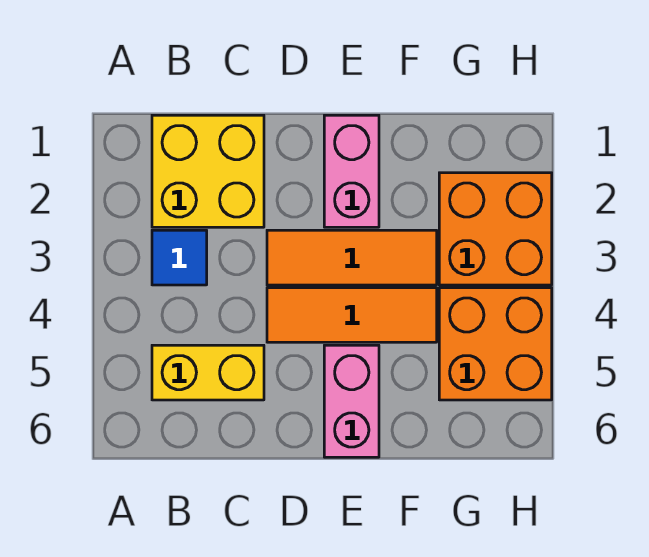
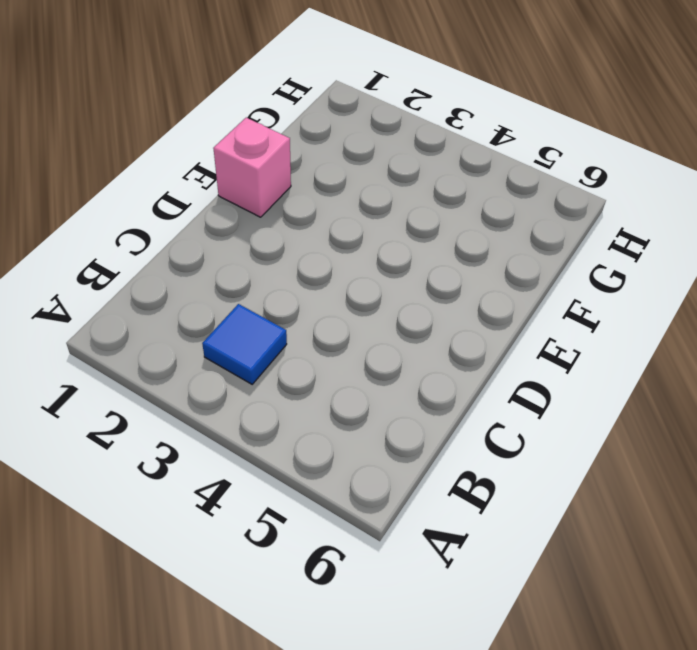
pink 1x1 brick [213,118,291,217] -> pink 1x2 brick [324,115,379,227]
none -> yellow 2x2 brick [152,115,264,227]
none -> yellow 1x2 brick [152,345,264,400]

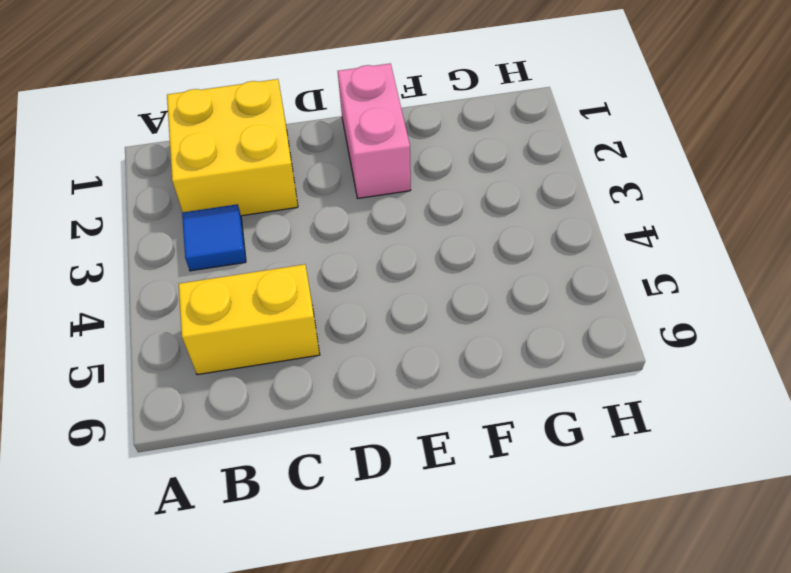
none -> orange 1x3 tile [267,230,437,285]
none -> orange 1x3 tile [267,288,437,342]

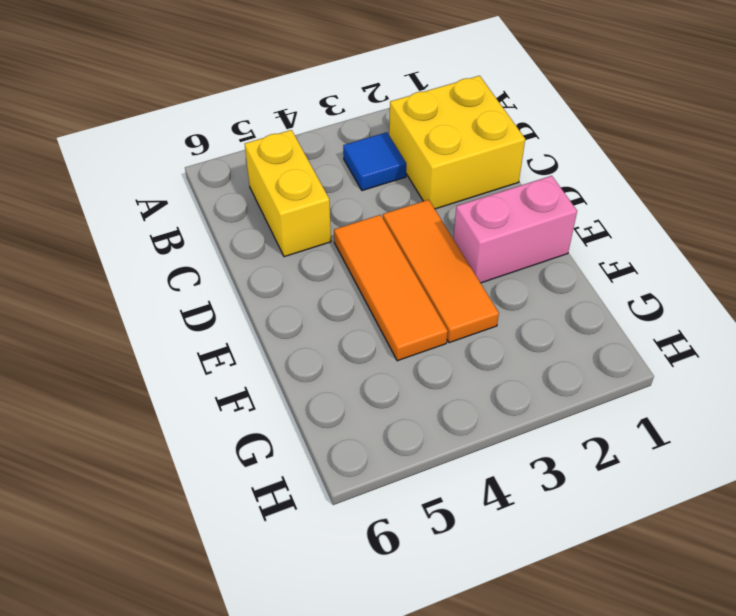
none -> pink 1x2 brick [324,345,379,457]
none -> orange 2x2 brick [439,173,552,285]

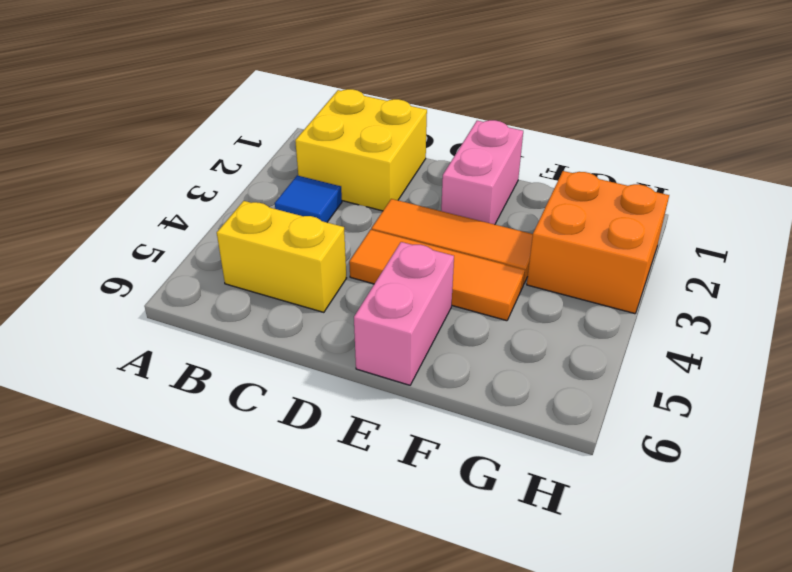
none -> orange 2x2 brick [439,288,552,400]

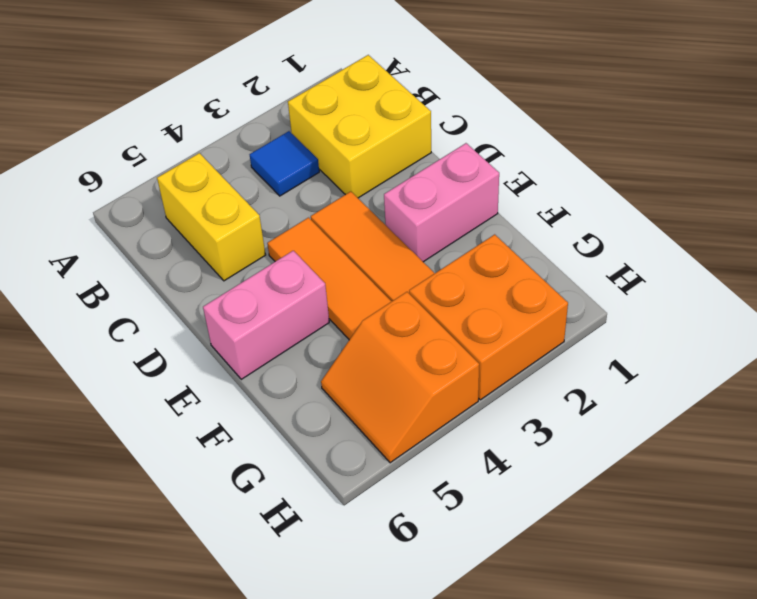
orange 2x2 slope [321,292,479,463] -> orange 2x2 brick [439,288,552,400]

